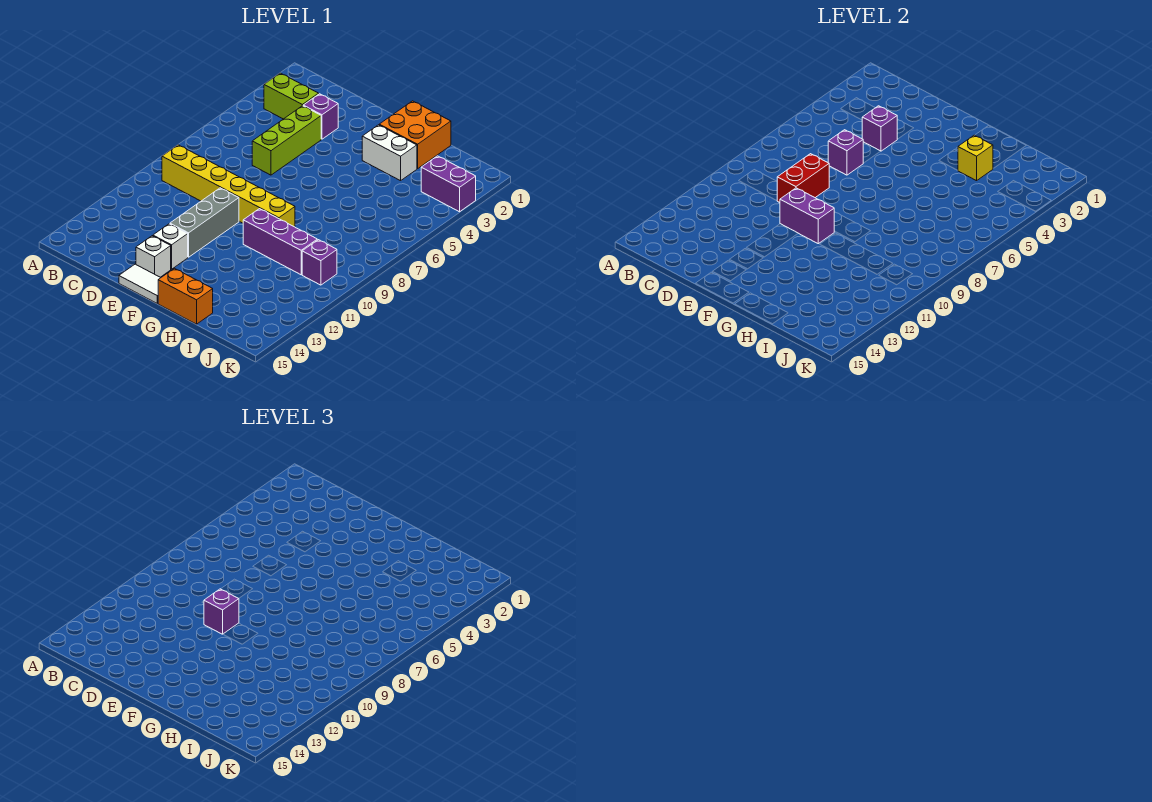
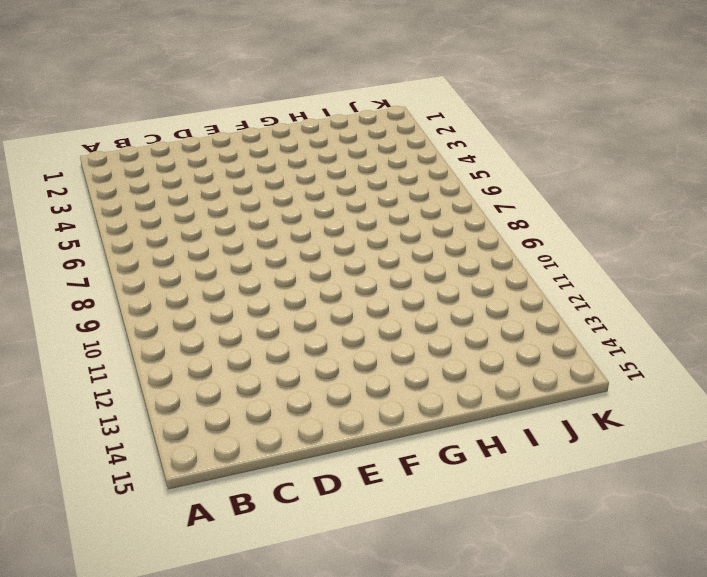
none -> lime 1x2 brick [264,73,318,119]
none -> yellow 1x6 brick [162,145,295,227]
none -> purple 1x1 brick [303,94,338,139]

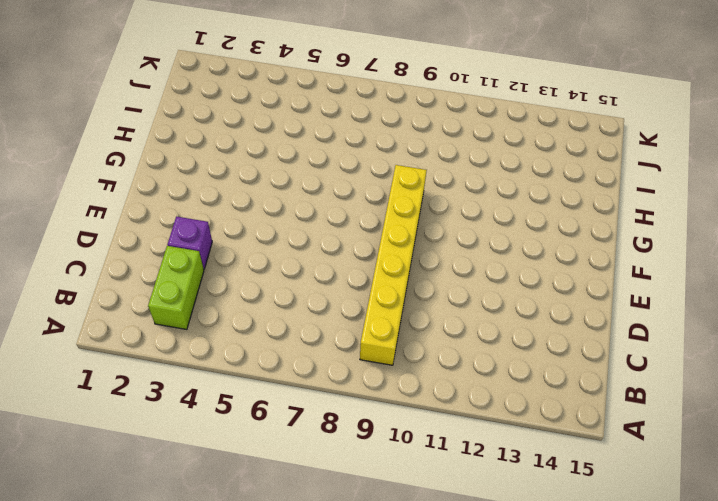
none -> lime 1x3 brick [252,106,321,175]
none -> grey 1x3 brick [170,188,239,257]
none -> white 1x1 brick [153,224,188,269]

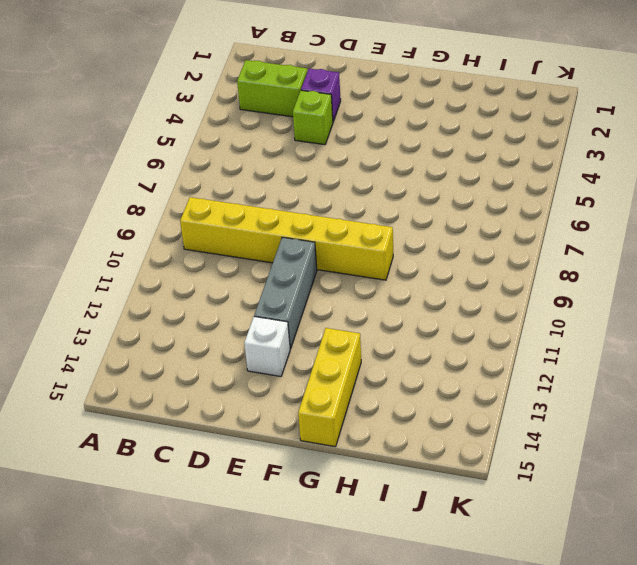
lime 1x1 brick [293,90,333,145] -> lime 1x3 brick [252,106,321,175]
yellow 1x3 brick [298,328,361,447] -> orange 1x2 brick [158,268,213,324]
none -> white 1x1 brick [136,236,171,277]
none -> white 1x2 tile [119,264,161,303]
none -> orange 2x2 brick [379,101,451,169]

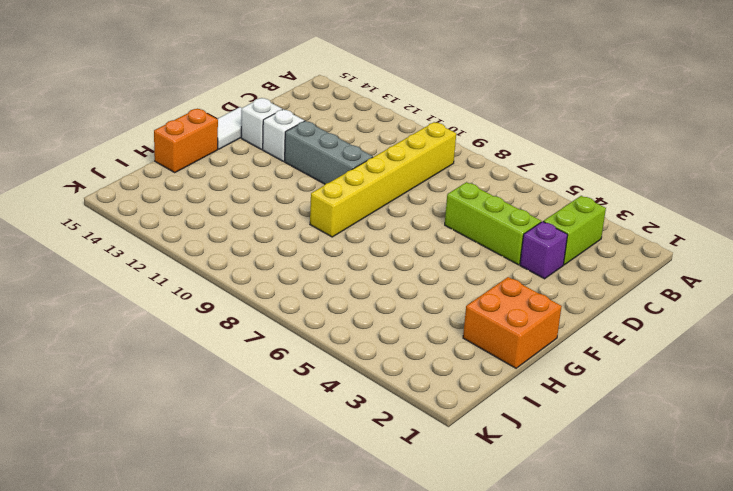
none -> white 1x2 brick [362,125,417,181]
none -> purple 1x3 brick [243,209,317,275]
none -> purple 1x2 brick [421,156,476,212]

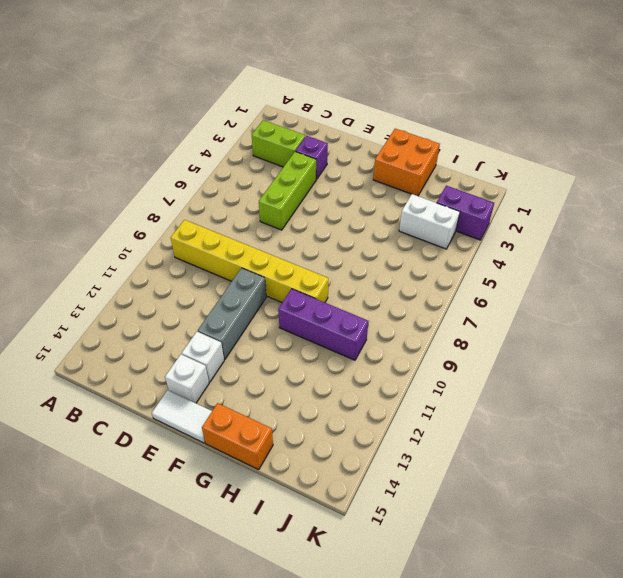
white 1x2 brick [399,194,460,249] -> white 1x2 brick moved to [362,125,417,181]
none -> purple 1x1 brick [302,240,337,285]
none -> purple 1x1 brick [862,106,897,151]
none -> purple 1x1 brick [828,130,863,175]

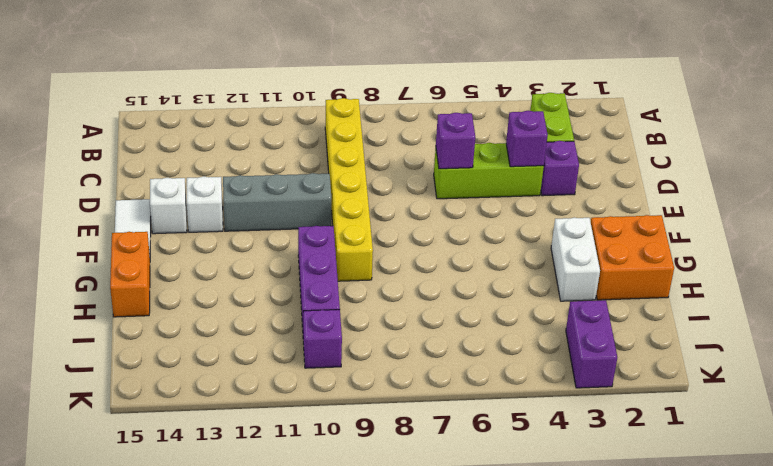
none -> red 1x2 brick [777,154,829,203]
none -> purple 1x2 brick [780,188,834,244]
none -> yellow 1x1 brick [958,135,993,181]

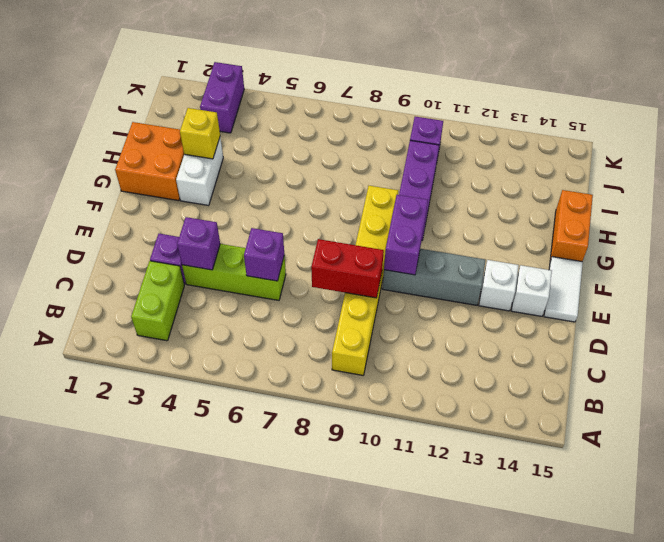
none -> purple 1x1 brick [204,589,239,634]

